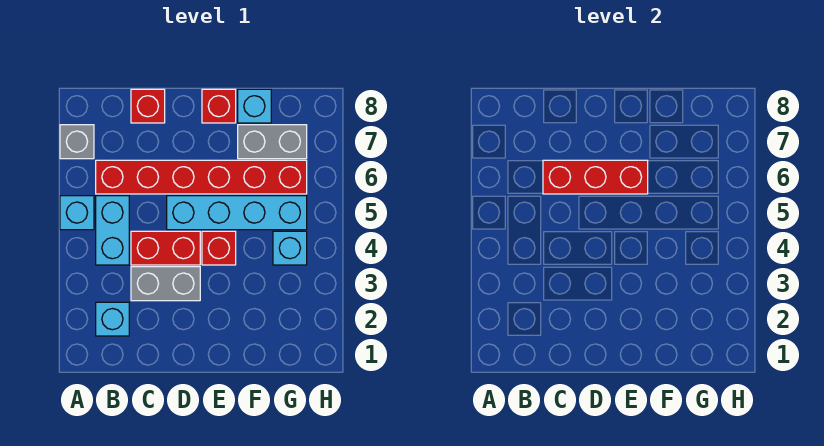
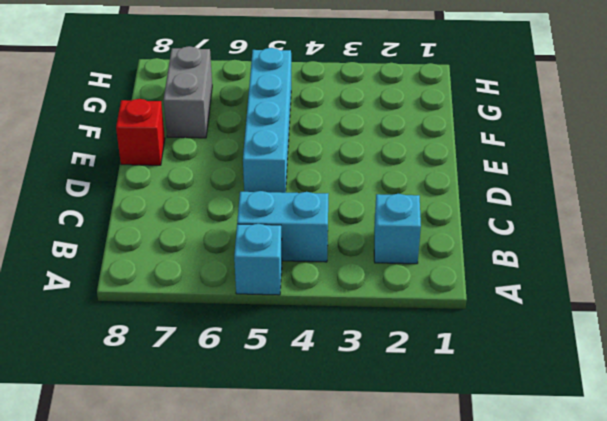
none -> grey 1x1 brick [60,125,94,159]
none -> red 1x6 brick [96,160,307,194]
none -> grey 1x2 brick [131,267,200,301]

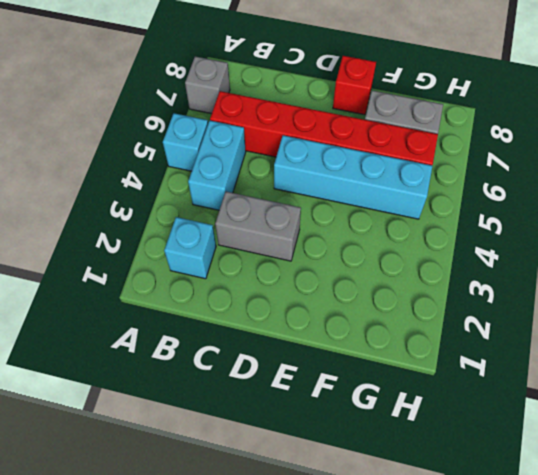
none -> red 1x2 brick [131,231,200,265]
none -> red 1x1 brick [131,89,165,123]
none -> red 1x1 brick [202,231,236,265]

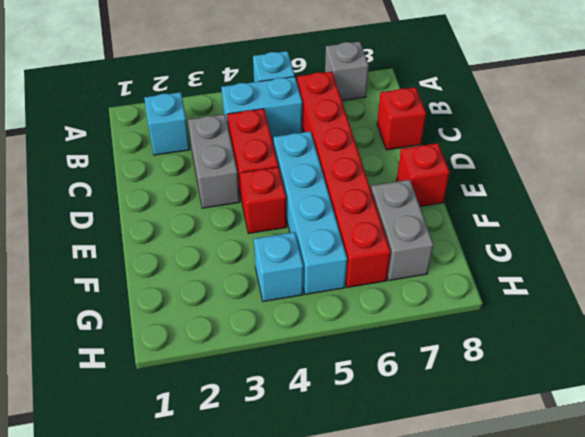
none -> cyan 1x1 brick [238,89,271,123]
none -> red 1x3 brick [543,160,648,194]

